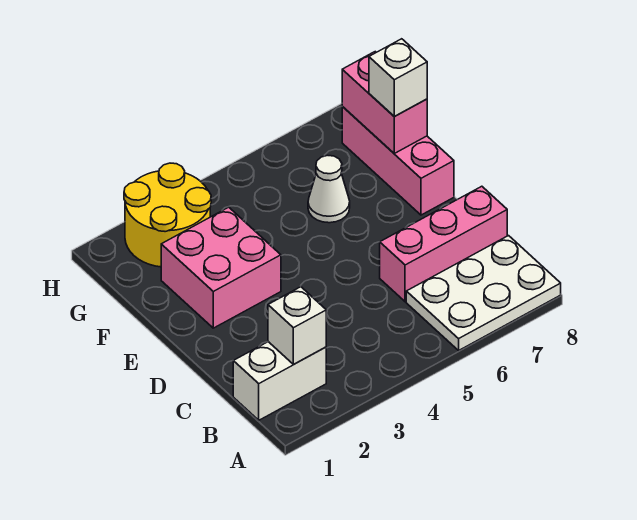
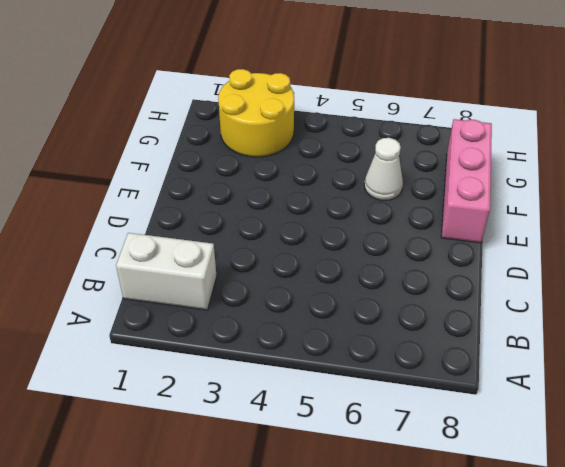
none -> white 2x3 plate [406,236,561,350]
none -> pink 1x3 brick [380,186,507,302]

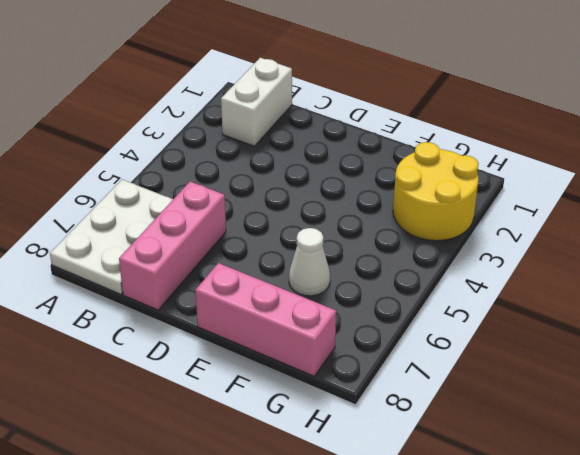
none -> pink 2x2 brick [161,207,281,328]
none -> white 1x1 brick [268,287,326,364]

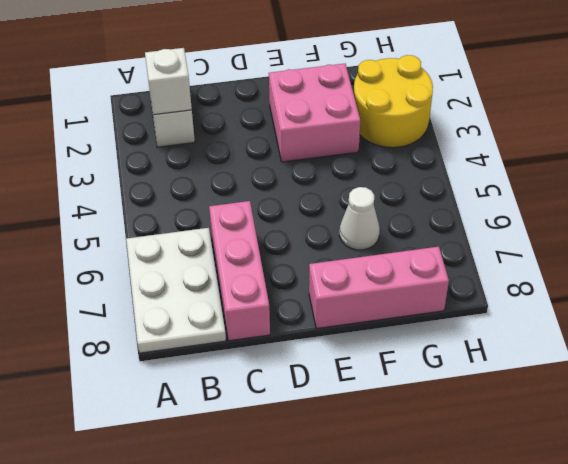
none -> pink 1x2 brick [342,52,427,153]
none -> white 1x1 brick [369,39,427,117]

